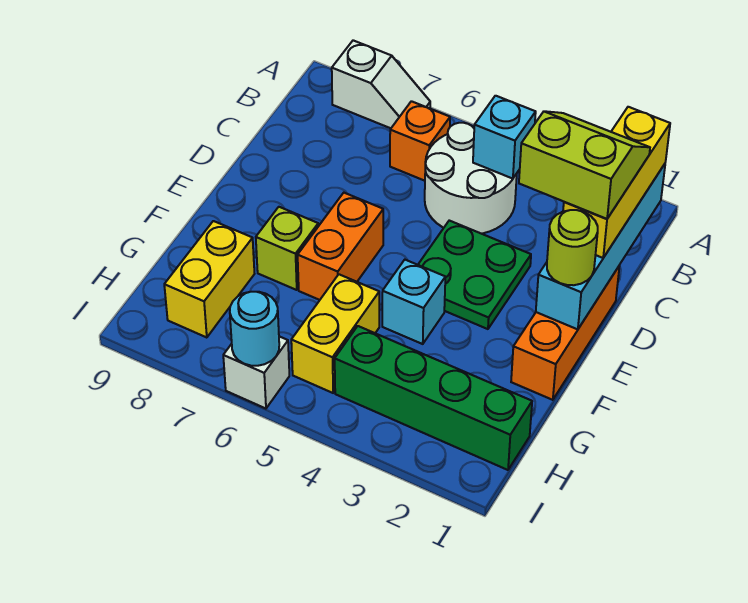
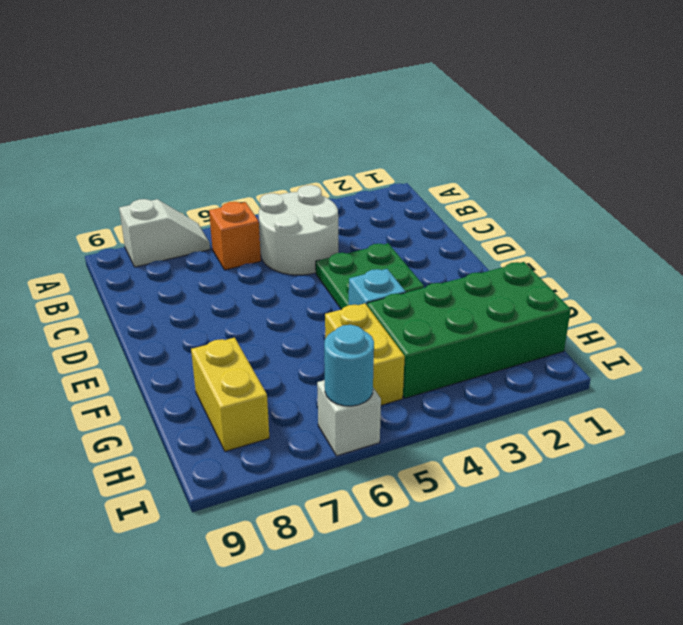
green 2x4 brick [367,262,571,398] -> green 1x4 brick [335,326,532,470]
none -> orange 1x3 brick [511,265,620,400]
none -> orange 1x2 brick [298,193,383,300]
none -> lime 1x1 brick [256,207,318,290]

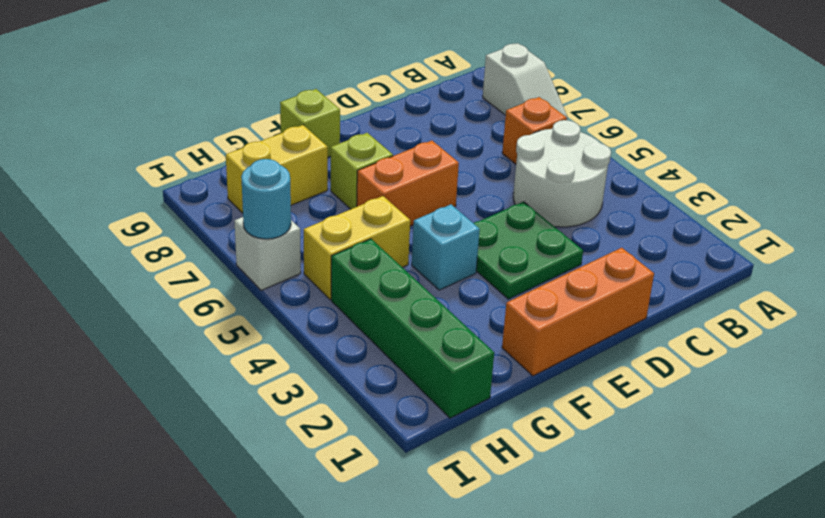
lime 1x1 brick [280,89,340,157] -> none
none -> cyan 1x4 brick [536,164,665,329]
none -> cyan 1x1 brick [473,96,536,179]
none -> yellow 1x3 brick [563,107,670,258]

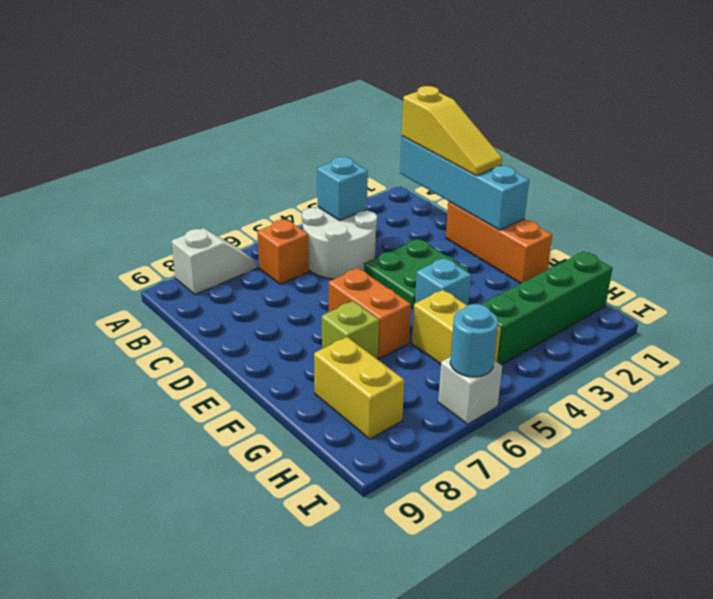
yellow 1x3 slope [402,86,502,176] -> yellow 1x3 brick [563,107,670,258]
none -> lime 1x1 round brick [547,210,598,285]
none -> lime 2x2 slope [519,111,650,219]

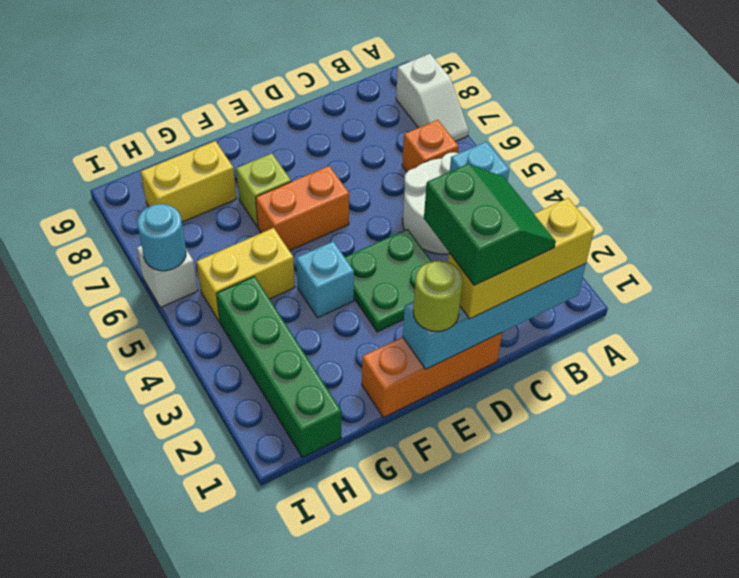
green 2x2 slope [424,164,556,285] -> lime 2x2 slope [519,111,650,219]

